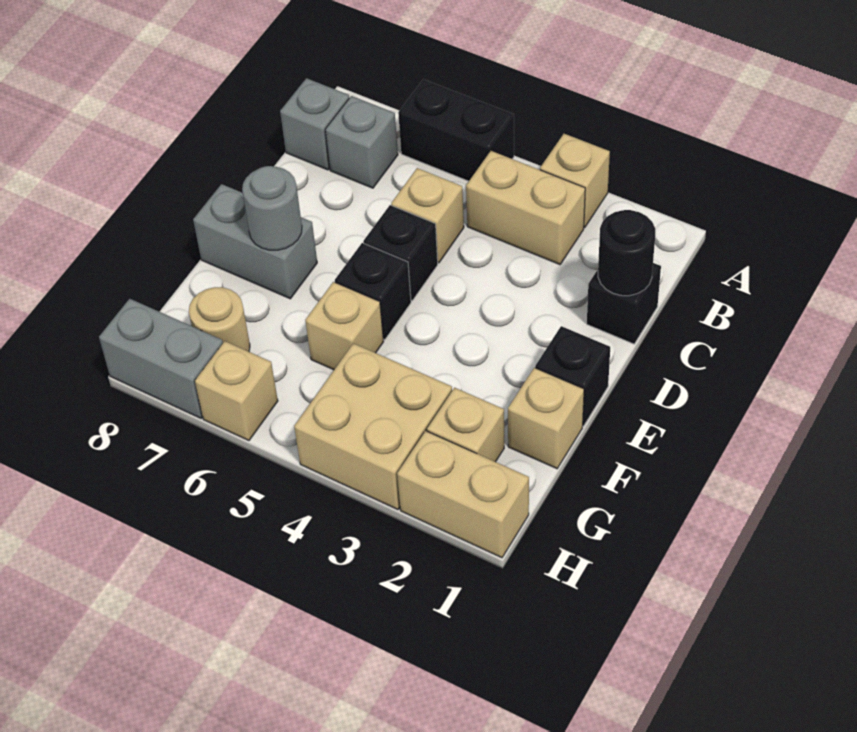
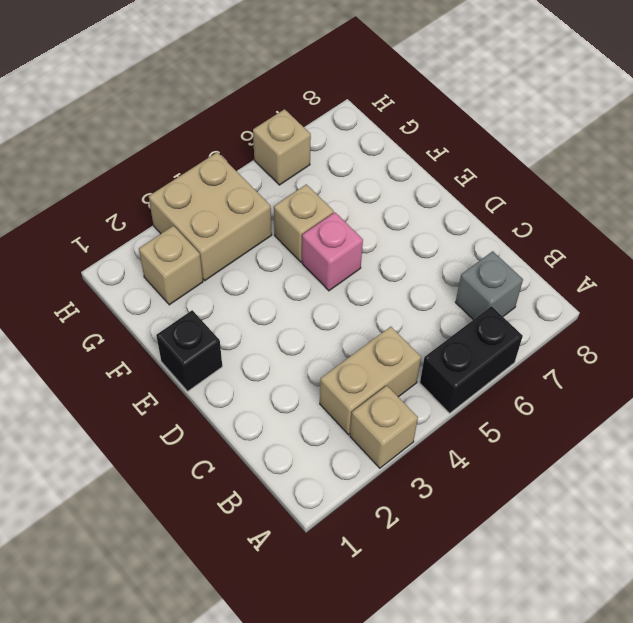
pink 1x1 brick [302,212,363,291] -> black 1x1 brick [335,243,411,340]
none -> grey 1x1 brick [280,78,349,170]
none -> black 1x1 brick [587,263,661,344]
none -> tan 1x1 brick [391,168,464,263]

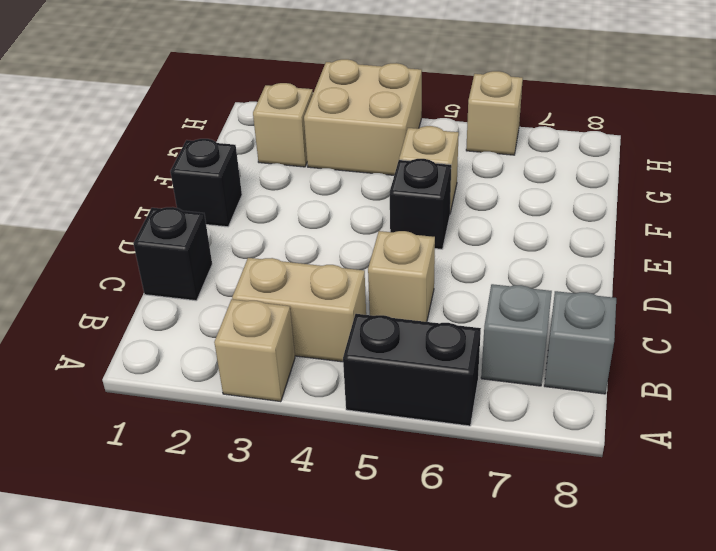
none -> black 1x1 brick [363,205,438,301]
none -> grey 1x2 brick [193,184,317,299]
none -> tan 1x1 brick [508,368,584,469]

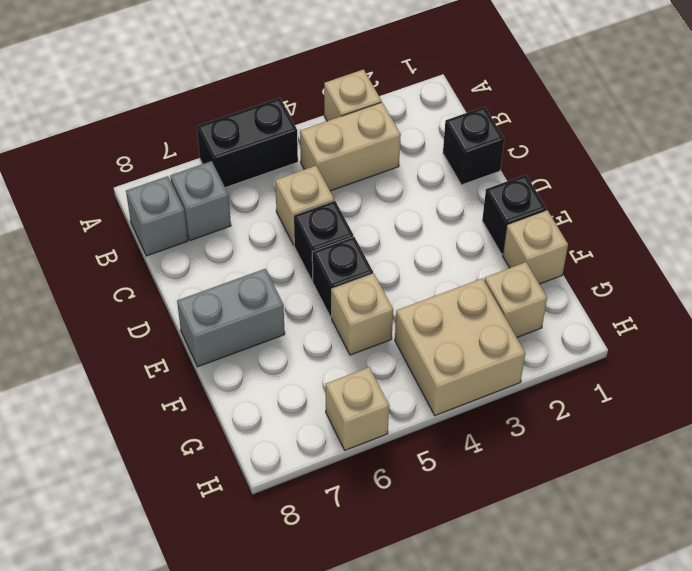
none -> tan 1x1 round brick [189,287,250,352]
none -> tan 1x2 brick [397,431,529,558]
none -> grey 1x2 brick [99,299,223,418]

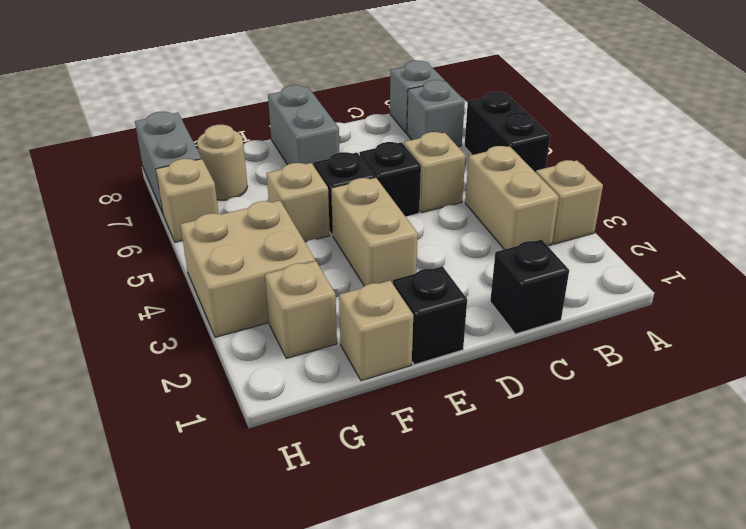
tan 1x2 brick [331,178,418,286] -> tan 1x2 brick moved to [397,431,529,558]
none -> black 1x1 round brick [598,210,655,296]
none -> grey 1x1 round brick [242,166,302,250]

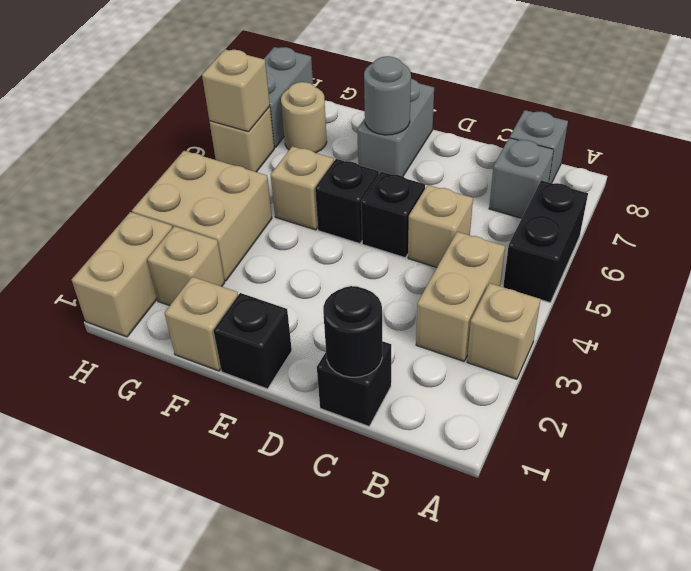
tan 1x1 brick [202,49,270,132] -> none

